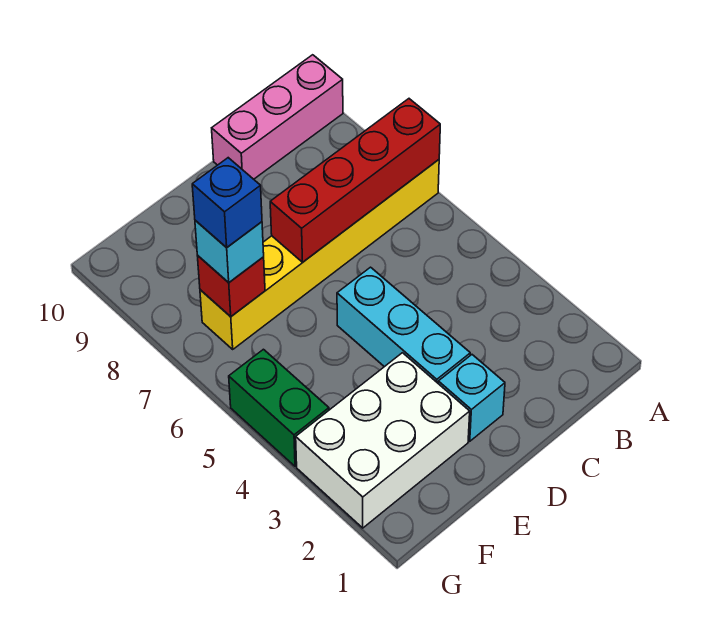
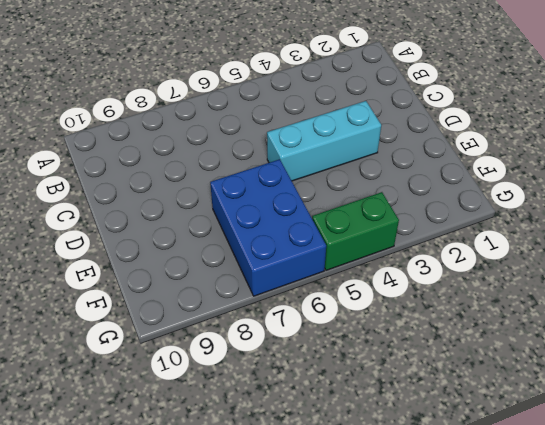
blue 2x3 brick [210,159,326,296] -> yellow 1x6 brick [200,160,439,349]
none -> pink 1x3 brick [212,55,343,179]
none -> cyan 1x1 brick [438,355,505,441]

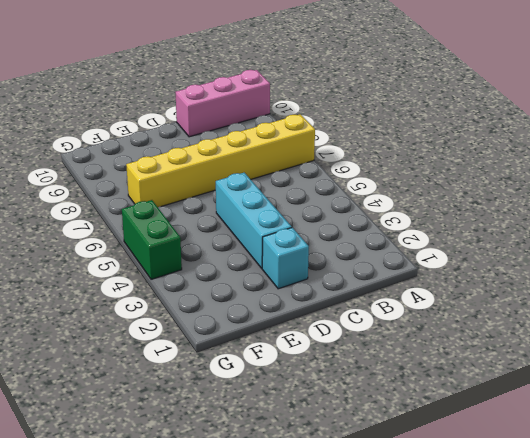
none -> white 2x3 brick [296,353,470,528]
none -> red 1x4 brick [270,99,440,262]

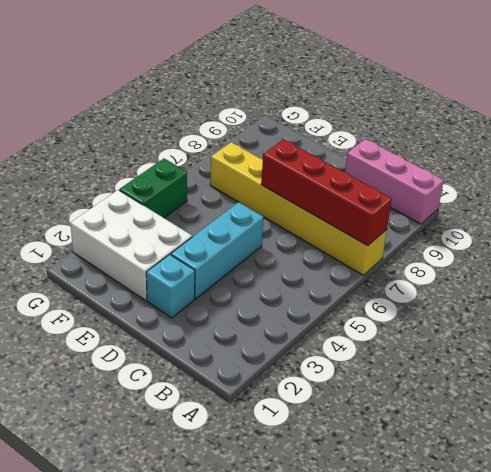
none -> red 1x1 brick [198,256,265,317]
none -> cyan 1x1 brick [195,220,264,283]

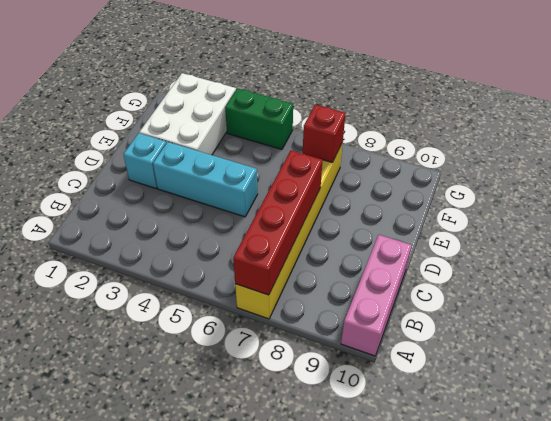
none -> cyan 1x1 brick [195,220,264,283]
none -> blue 1x1 brick [192,158,262,248]

